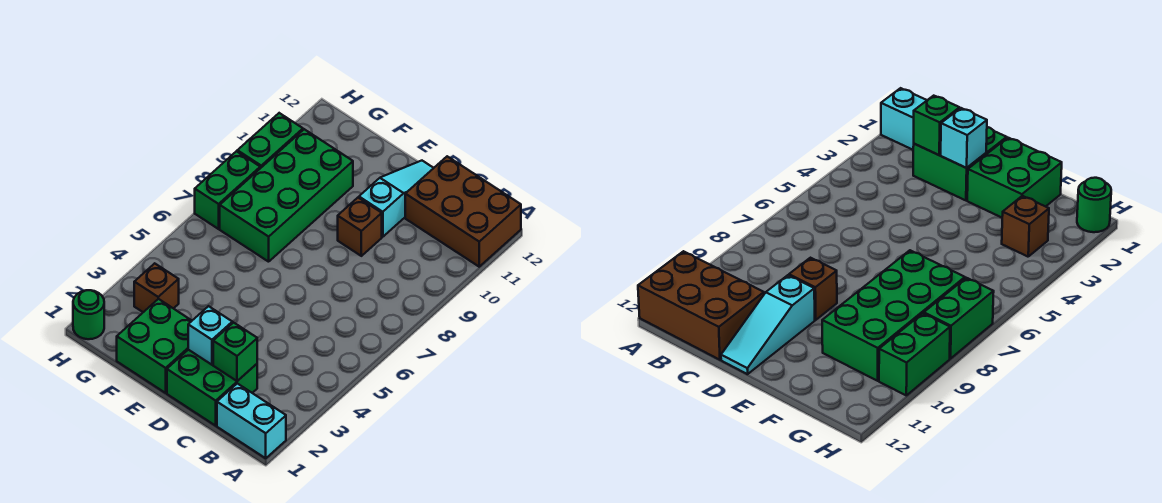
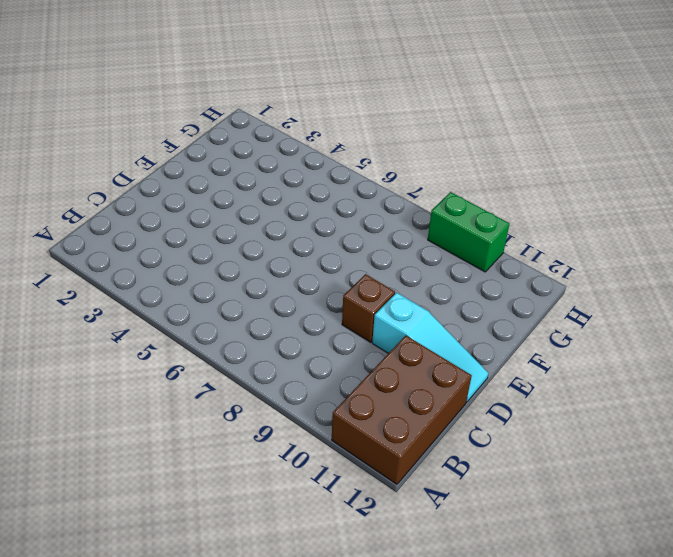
none -> cyan 1x2 brick [217,383,286,458]
none -> green 2x2 brick [167,350,257,426]
none -> green 2x2 brick [117,299,192,393]

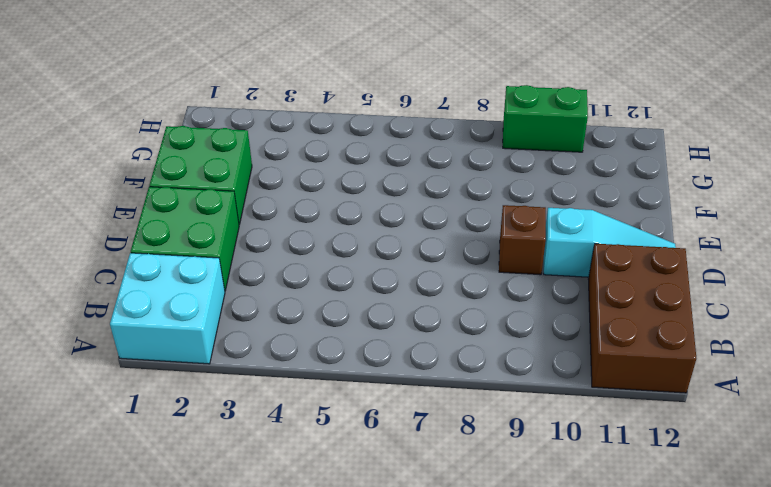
cyan 2x2 brick [110,253,225,364] -> cyan 1x2 brick [217,383,286,458]
none -> green 2x4 brick [220,129,353,262]
none -> brown 1x1 brick [134,263,179,312]
none -> green 1x1 round brick [73,290,104,339]

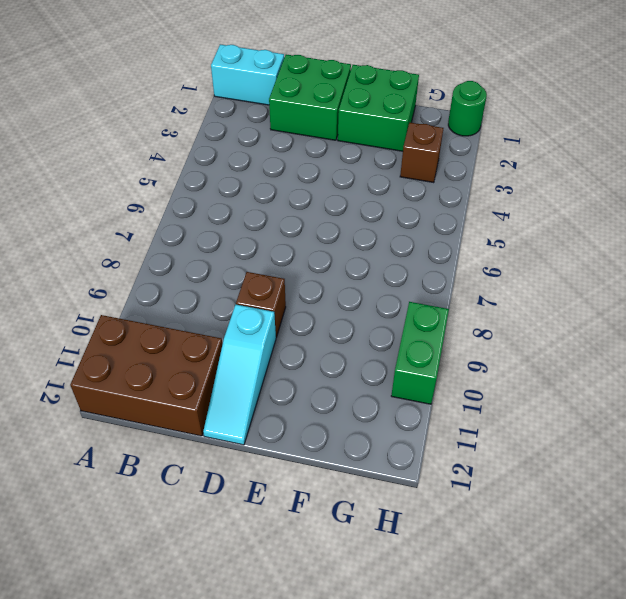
none -> green 2x4 brick [220,129,353,262]
none -> green 1x2 brick [195,151,260,229]
none -> green 1x1 brick [213,323,257,381]

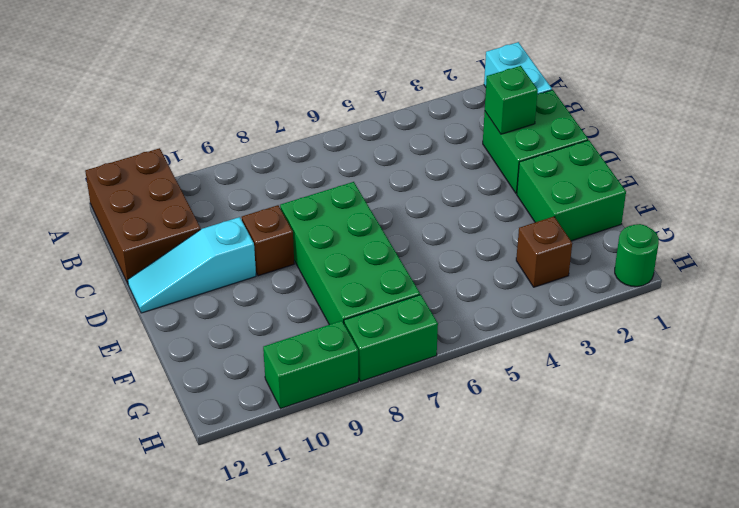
green 2x4 brick [280,182,420,325] -> green 2x4 brick turned to [220,129,353,262]
none -> cyan 1x1 brick [188,306,232,365]

